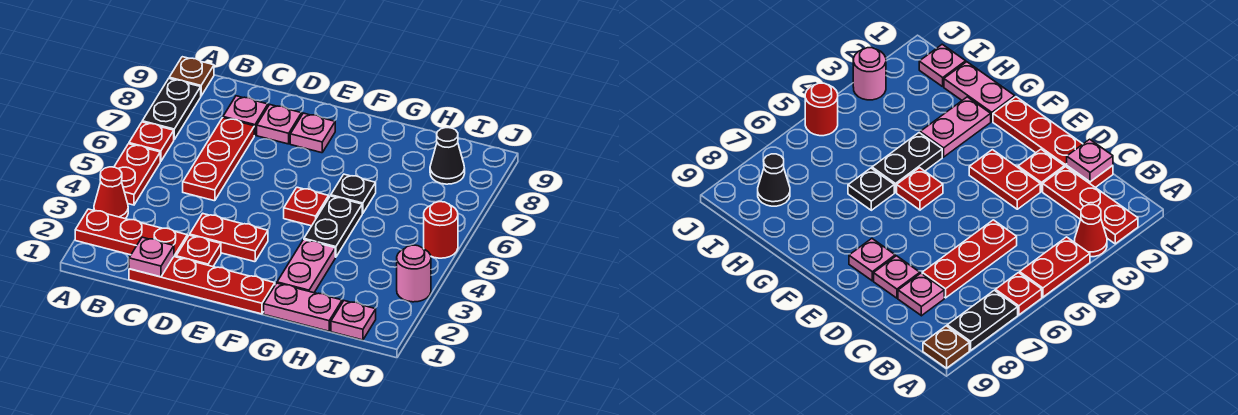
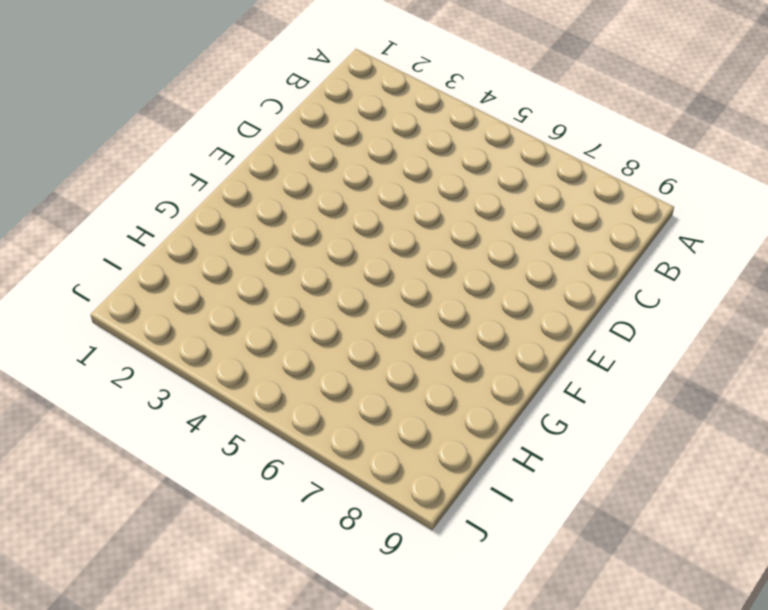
none -> red 1x3 plate [75,209,187,257]
none -> red 1x1 cone [94,167,128,219]
none -> red 1x2 plate [114,144,160,205]

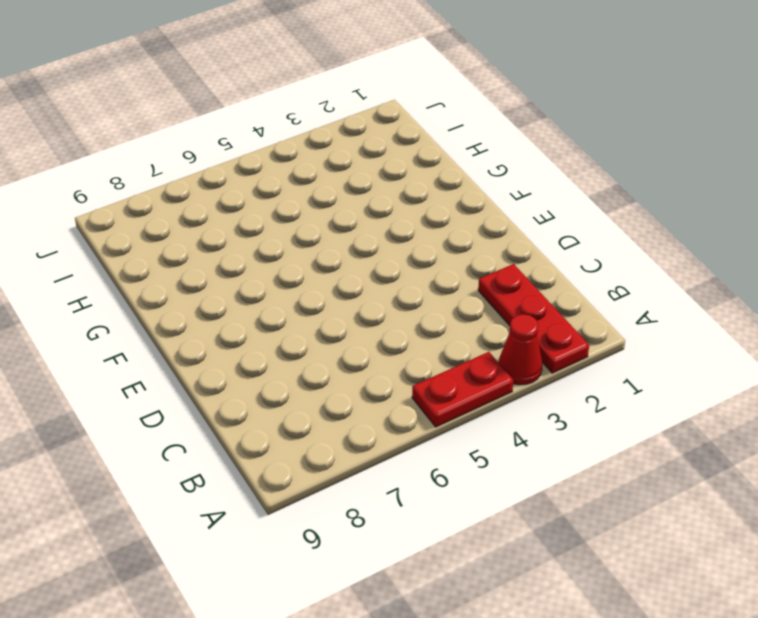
none -> red 1x1 plate [129,122,174,162]
none -> black 1x2 plate [142,79,201,139]
none -> brown 1x1 plate [169,57,214,96]

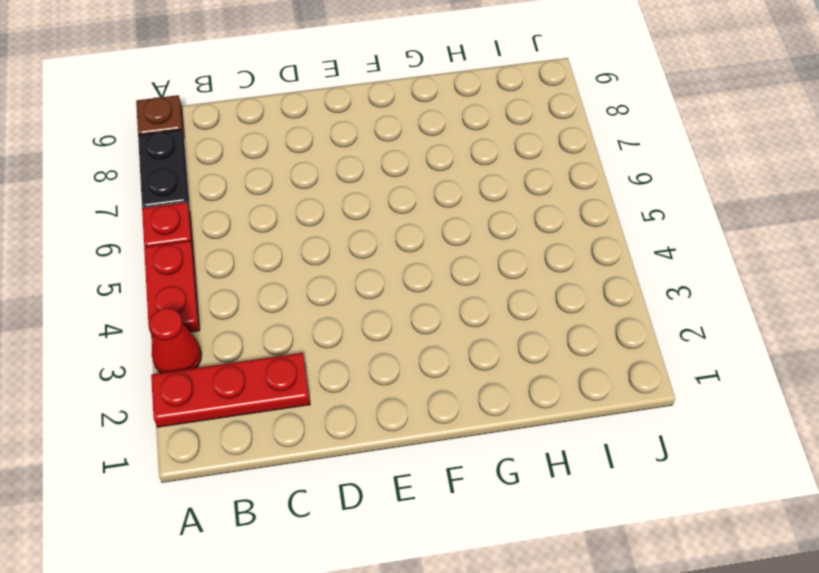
none -> red 1x4 plate [129,257,275,314]
none -> red 1x3 plate [183,118,254,201]
none -> pink 1x1 plate [223,96,268,135]

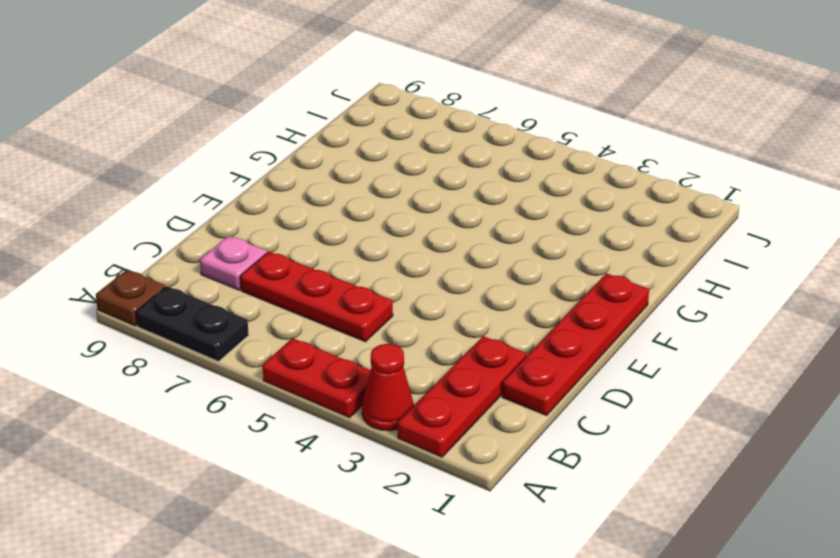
none -> red 1x1 plate [129,122,174,162]
none -> red 1x1 plate [176,235,221,267]
none -> red 1x2 plate [190,213,268,262]

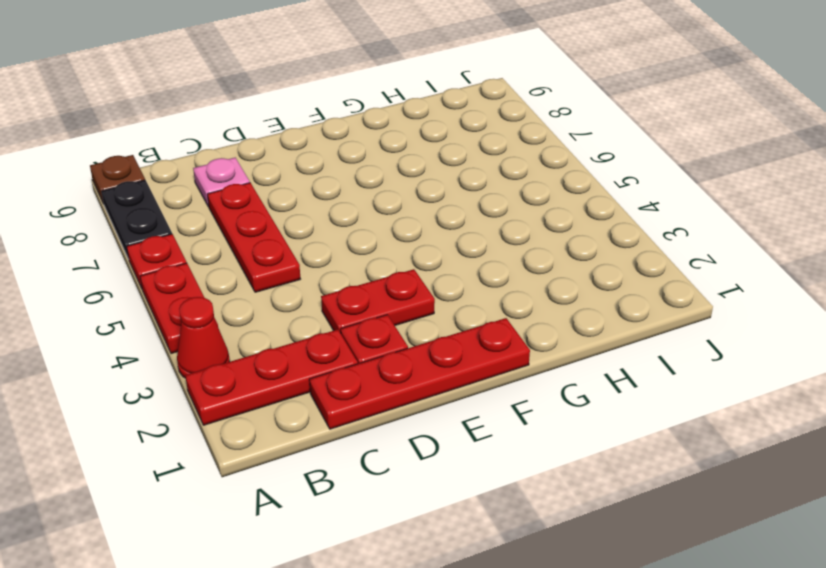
none -> pink 1x1 plate [257,105,302,144]
none -> pink 1x1 plate [290,113,335,153]
none -> red 1x1 plate [284,187,329,226]

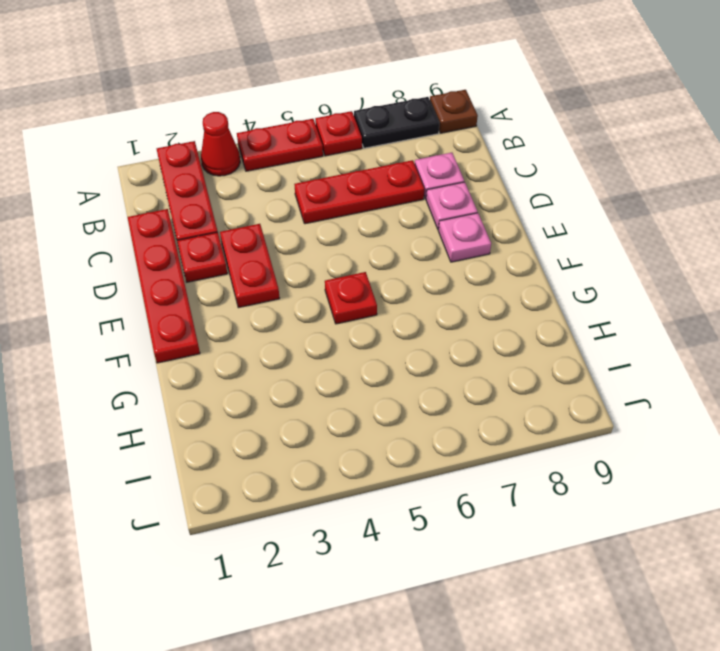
none -> pink 1x2 plate [264,283,342,331]
none -> pink 1x2 plate [277,240,335,293]
none -> black 1x2 plate [304,196,362,257]

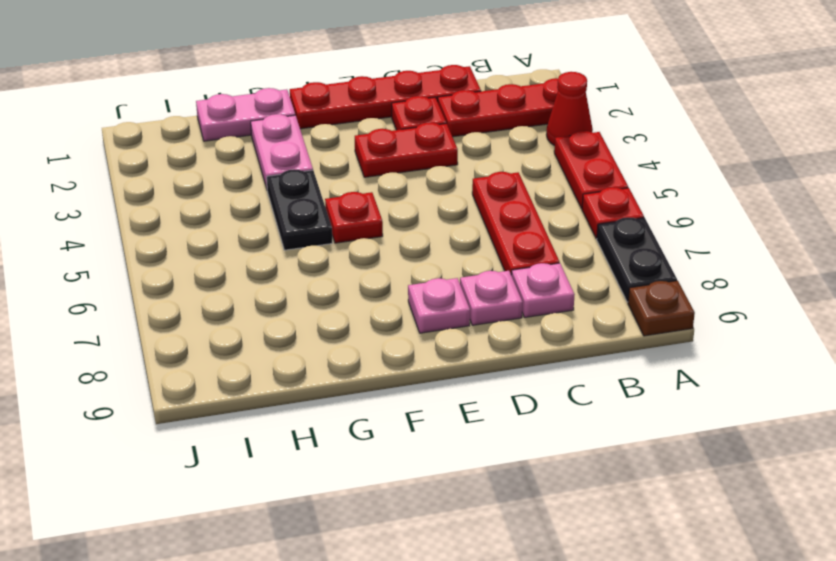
none -> black 1x1 plate [331,174,376,214]
none -> pink 1x1 plate [331,301,376,340]
none -> black 1x1 cone [430,128,465,184]

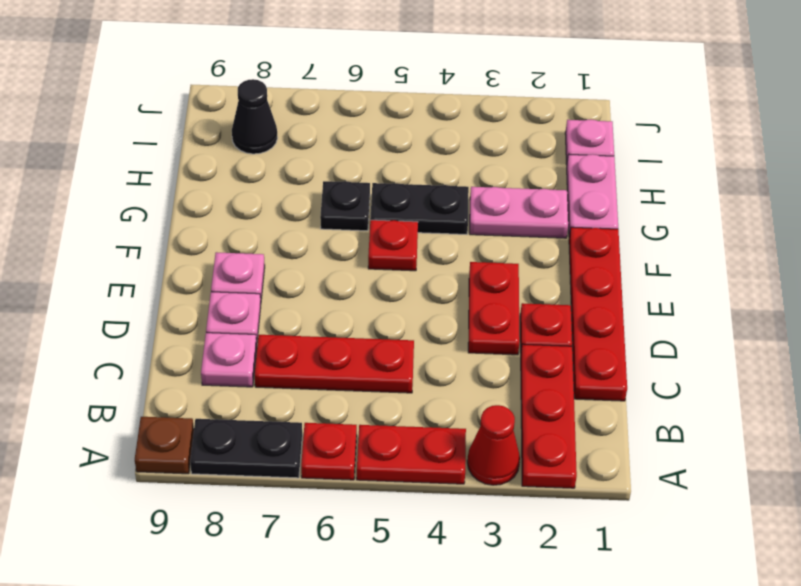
none -> pink 1x1 round brick [397,245,431,302]
none -> red 1x1 round brick [424,202,458,258]
none -> pink 1x1 plate [129,237,174,277]

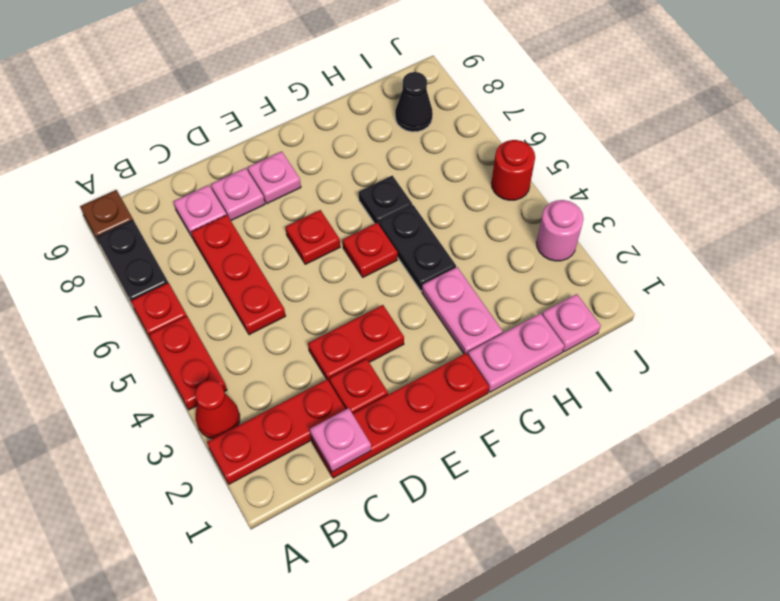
red 1x1 plate [285,210,340,264] -> none

